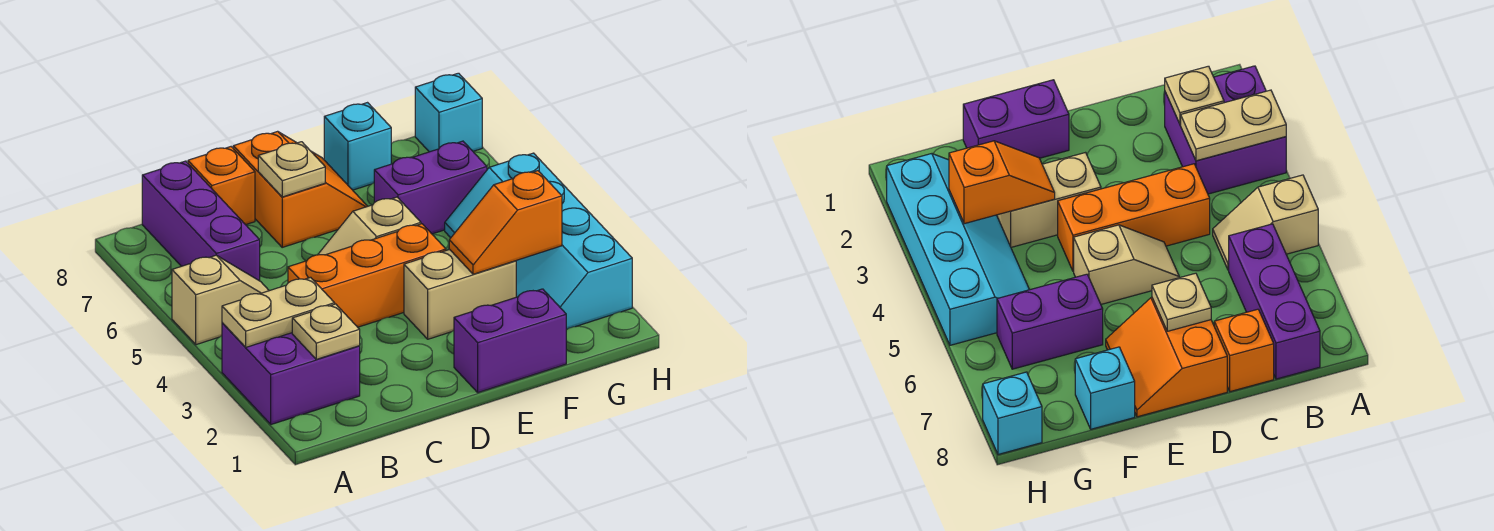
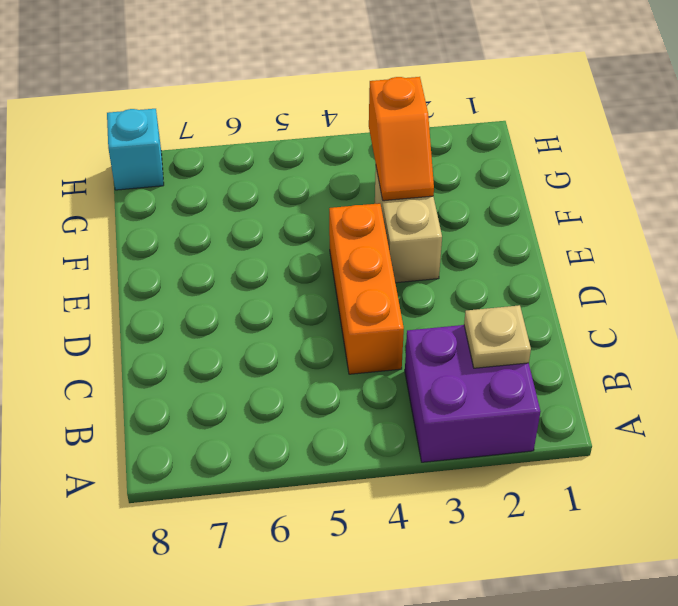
none -> tan 1x2 slope [172,255,269,345]
none -> purple 1x3 brick [142,161,260,281]
none -> orange 1x1 brick [188,147,255,225]

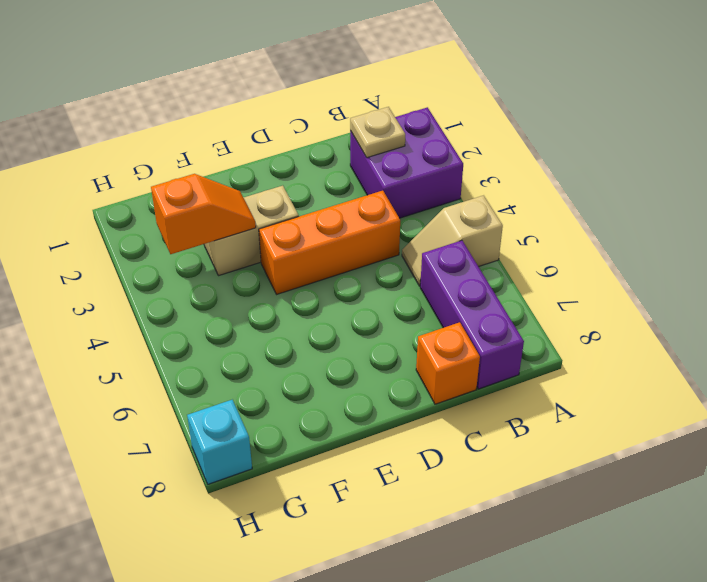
none -> tan 1x2 slope [318,197,421,255]
none -> orange 2x2 slope [233,131,368,247]
none -> purple 1x2 brick [454,289,567,393]

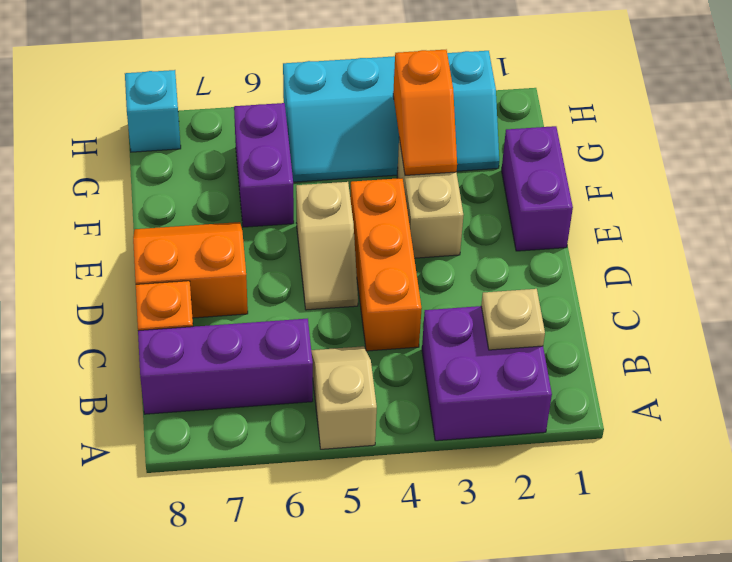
none -> cyan 1x1 brick [324,103,391,190]
none -> tan 1x2 plate [222,277,335,347]
none -> tan 1x1 plate [258,142,325,197]

